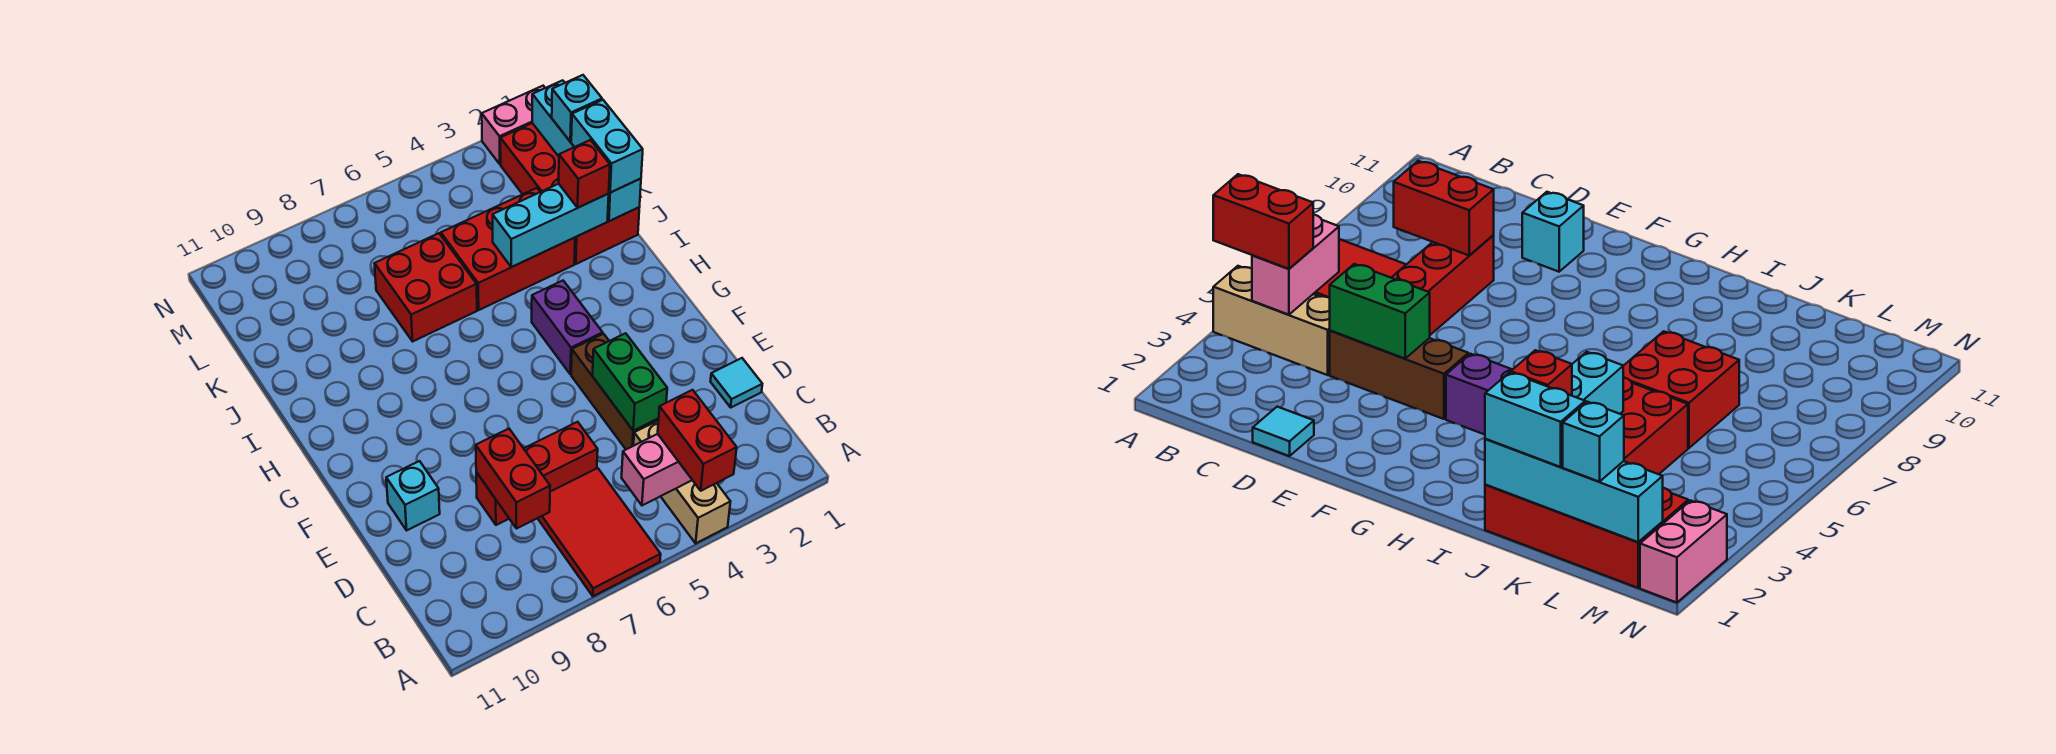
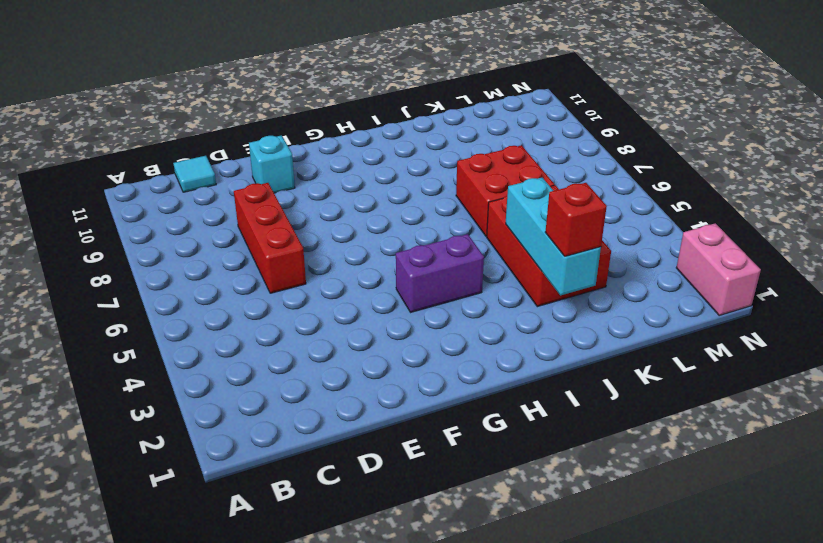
cyan 1x1 tile [173,156,216,192] -> cyan 1x1 tile moved to [710,358,762,407]
none -> tan 1x3 brick [633,420,730,543]
none -> red 2x3 tile [538,468,661,596]
none -> brown 1x3 brick [571,334,659,449]

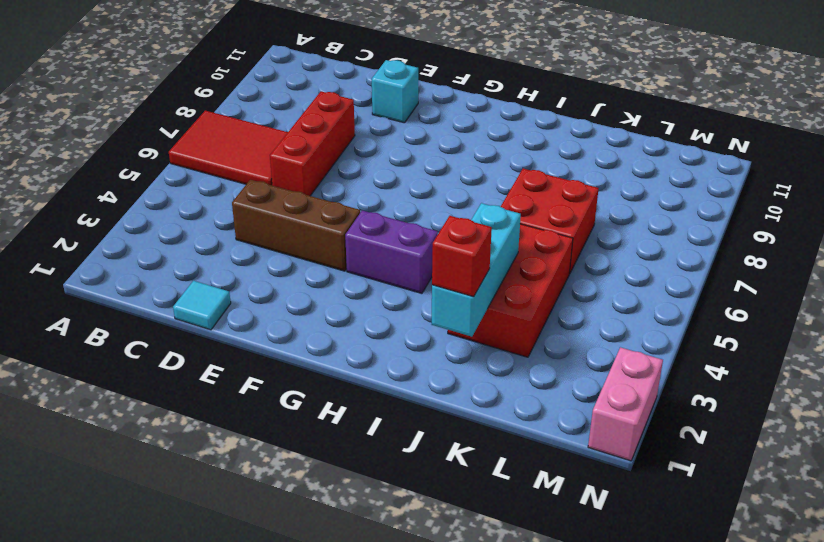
none -> tan 1x3 brick [633,420,730,543]
none -> red 2x4 brick [500,123,640,264]
none -> pink 1x2 brick [622,434,692,505]

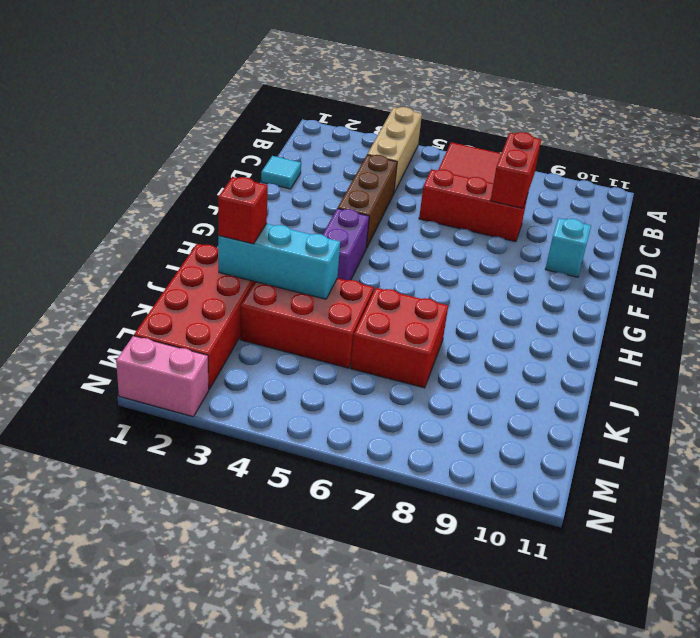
none -> pink 1x2 brick [622,434,692,505]
none -> green 1x2 brick [592,333,667,431]
none -> cyan 1x4 brick [532,80,641,221]

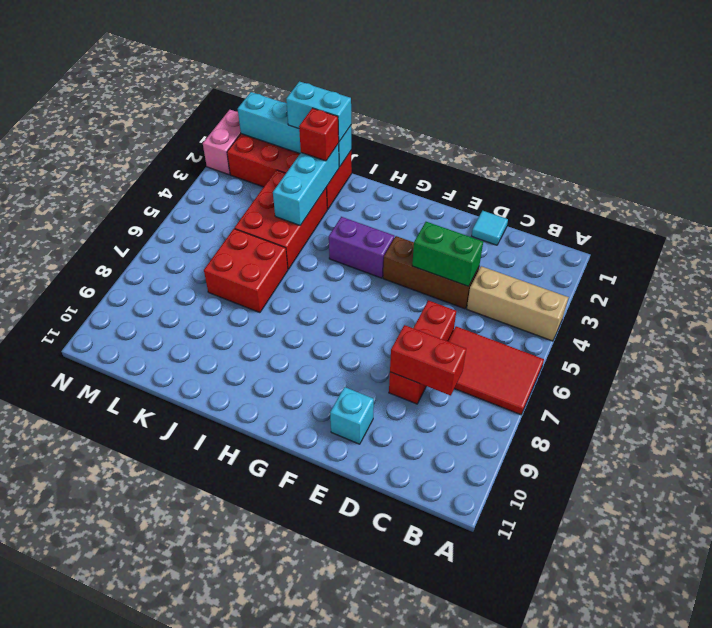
none -> pink 1x2 brick [622,434,692,505]
none -> red 1x2 brick [658,390,737,491]
none -> cyan 1x1 brick [552,75,602,142]

